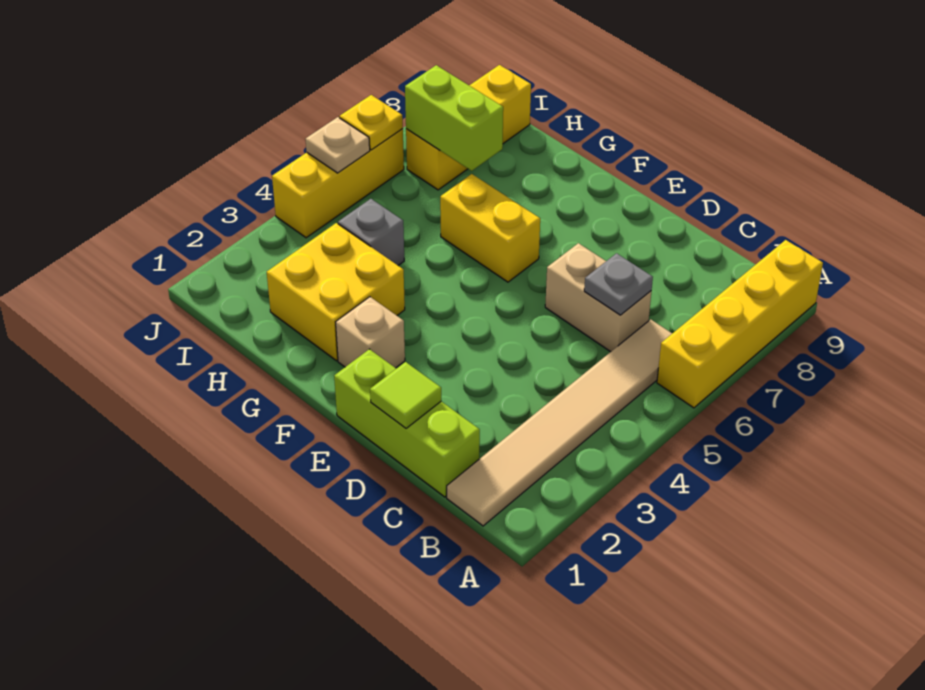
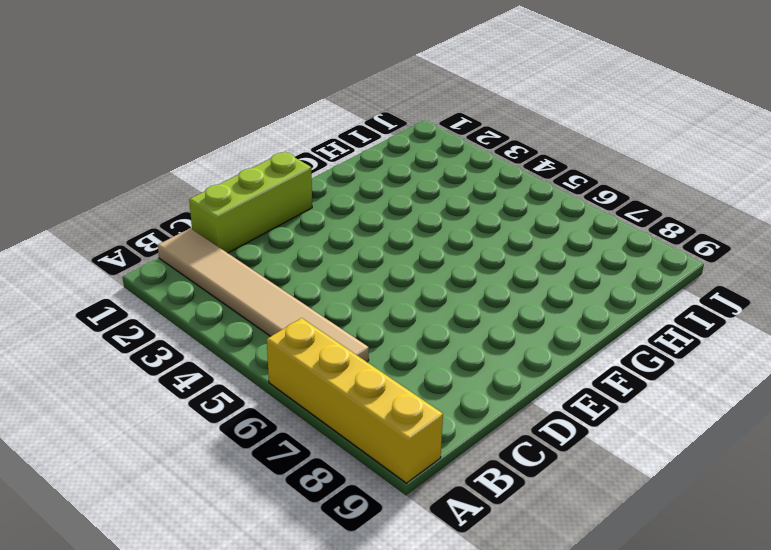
none -> tan 1x2 brick [545,243,651,352]
none -> tan 1x1 brick [336,297,405,368]
none -> yellow 1x2 brick [440,174,540,282]

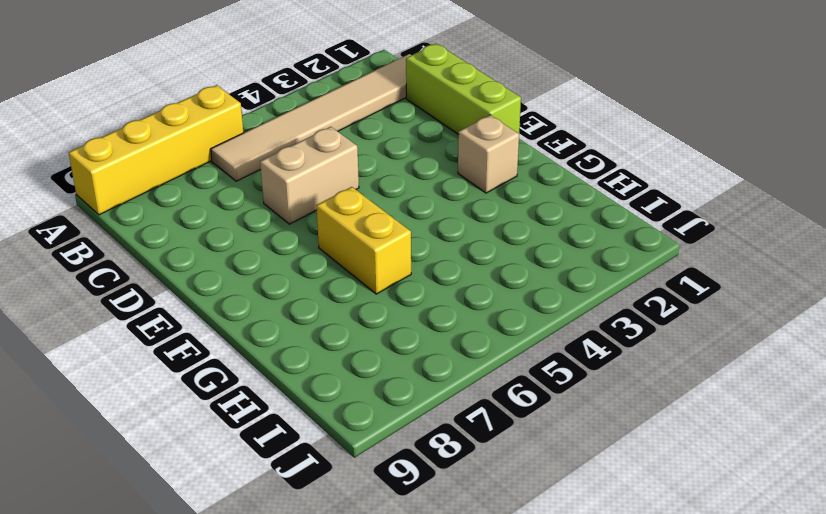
tan 1x2 brick [260,127,359,224] -> tan 1x2 brick turned to [545,243,651,352]
none -> yellow 2x2 brick [267,223,405,361]
none -> grey 1x1 brick [338,199,404,265]
none -> yellow 1x3 brick [406,65,531,190]

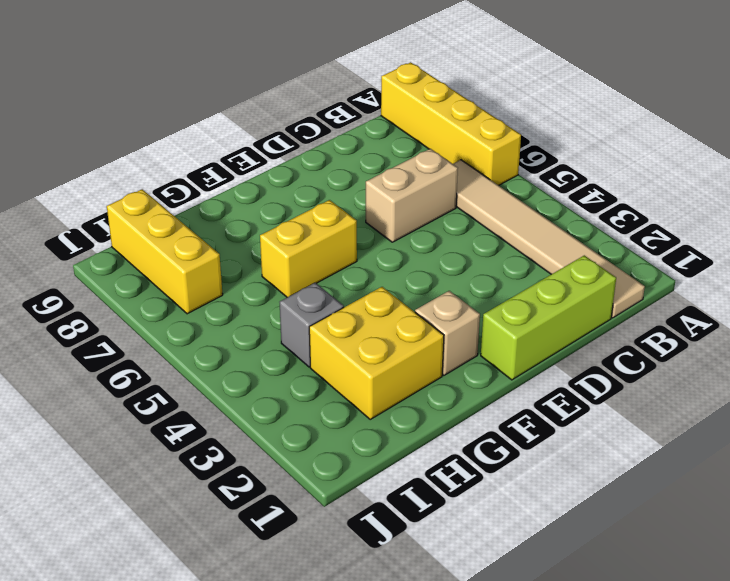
none -> yellow 1x3 brick [272,129,404,238]
none -> grey 1x1 plate [584,253,653,315]
none -> lime 1x1 tile [370,362,441,428]

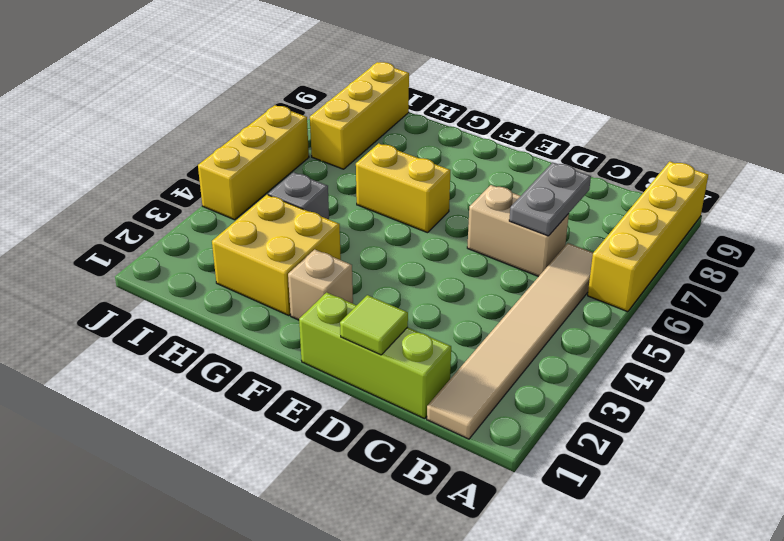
grey 1x2 plate [509,162,591,236] -> grey 1x1 plate [584,253,653,315]
none -> lime 1x2 brick [405,65,503,171]
none -> tan 1x1 plate [306,117,370,173]
none -> yellow 1x1 plate [340,95,403,150]

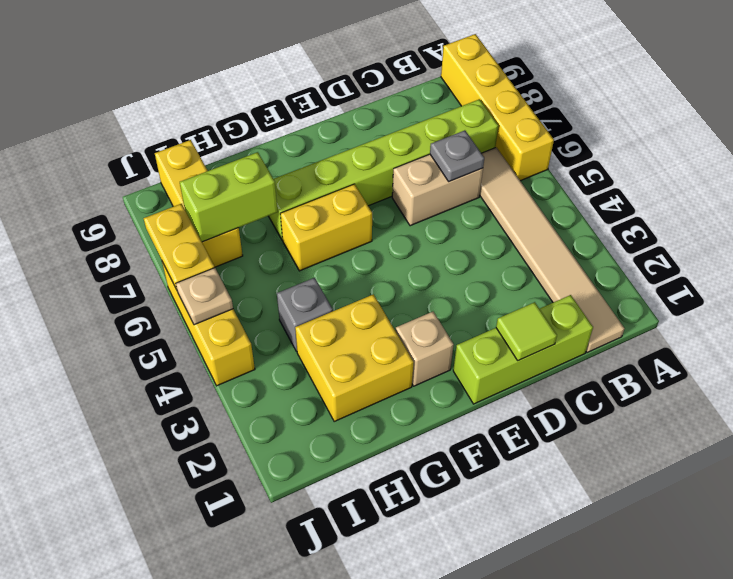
lime 1x6 brick [269,99,498,240] -> none
yellow 1x2 plate [144,204,215,290] -> yellow 1x1 plate [340,95,403,150]

